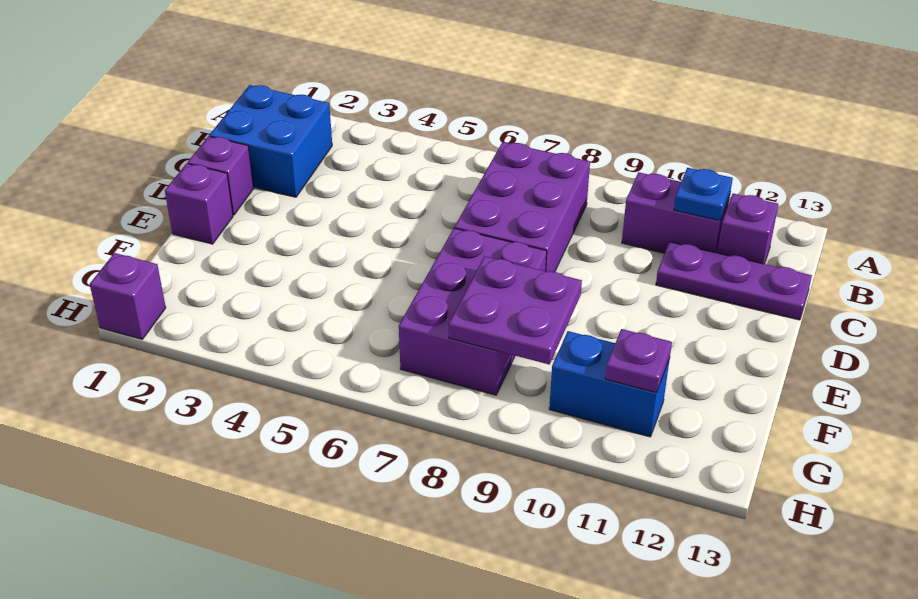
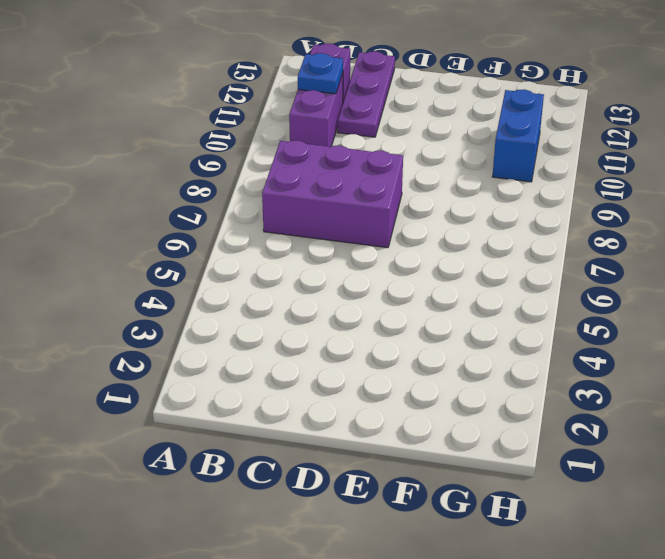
none -> blue 2x2 brick [209,85,332,197]
none -> purple 1x1 brick [188,136,254,215]
none -> purple 1x1 brick [165,163,233,244]

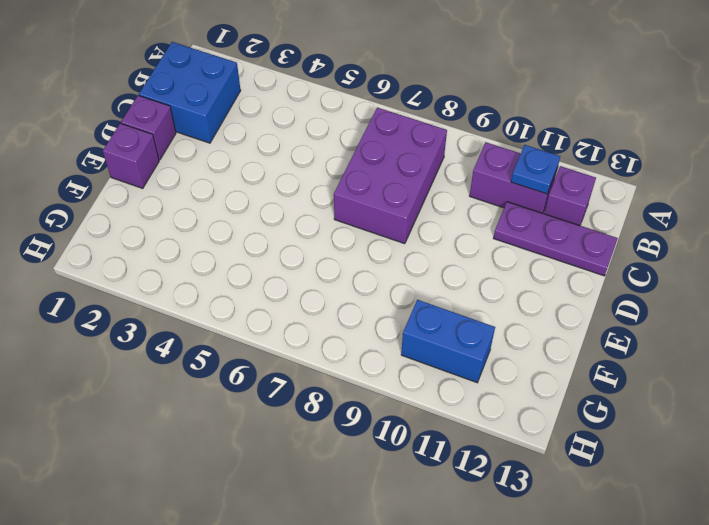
none -> purple 2x3 brick [399,228,547,395]
none -> purple 1x1 brick [90,253,166,339]
none -> purple 2x2 plate [449,256,582,364]

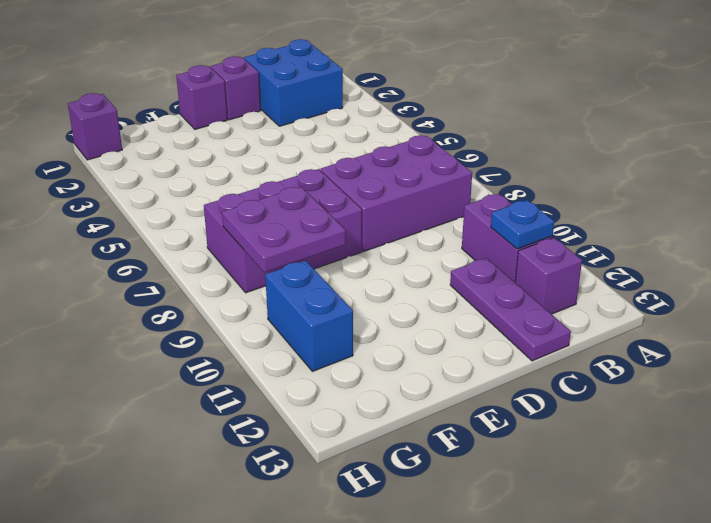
none -> purple 1x1 plate [605,329,672,393]

